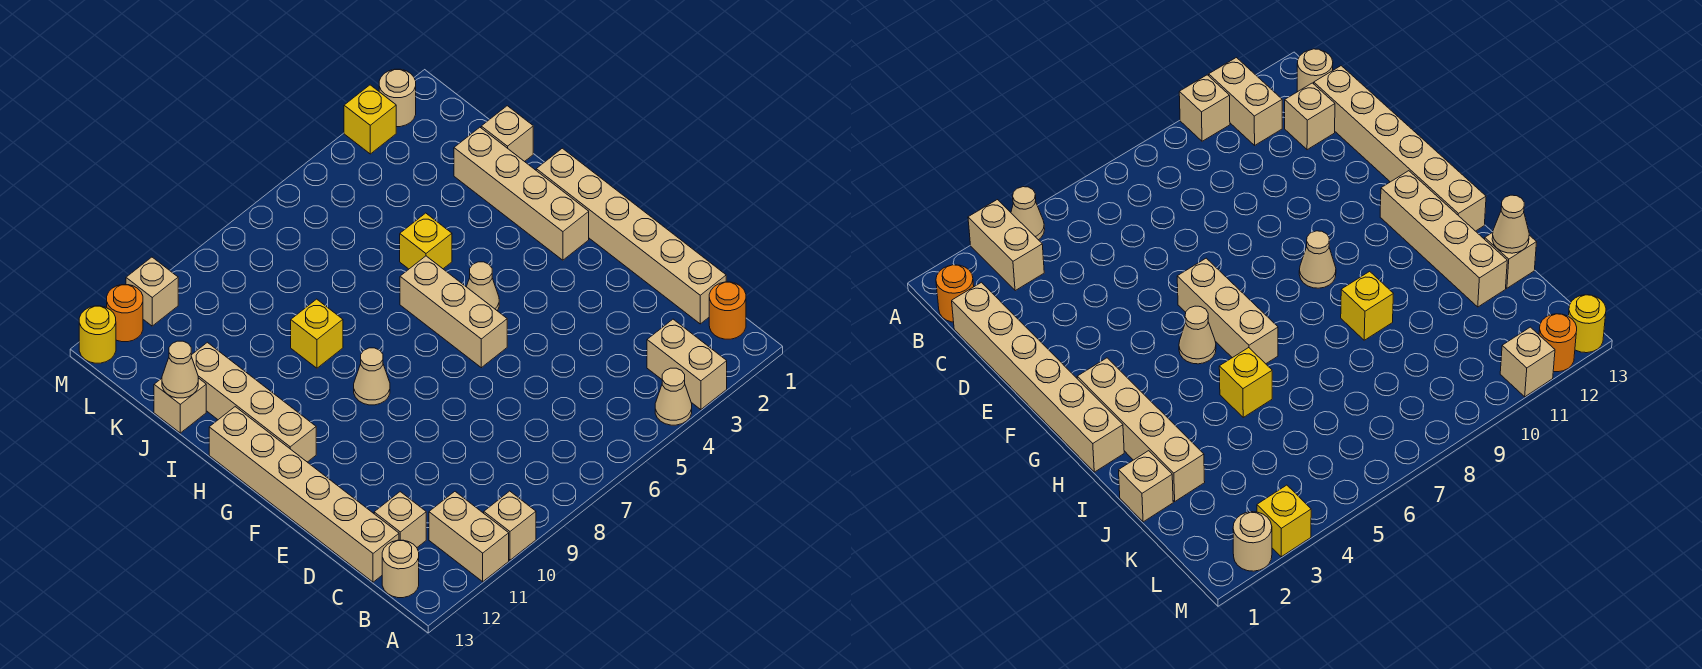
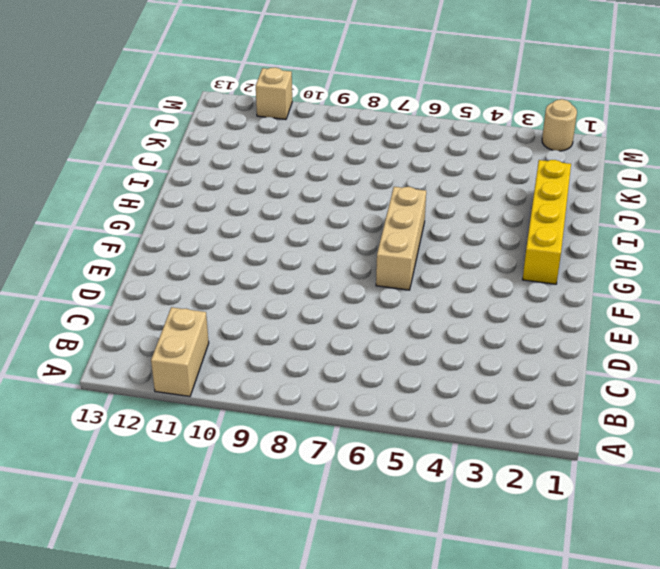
yellow 1x4 brick [523,160,571,284] -> tan 1x4 brick [454,127,589,260]
none -> tan 1x2 brick [647,319,727,410]
none -> tan 1x1 cone [655,368,692,425]
none -> tan 1x1 brick [484,491,536,560]

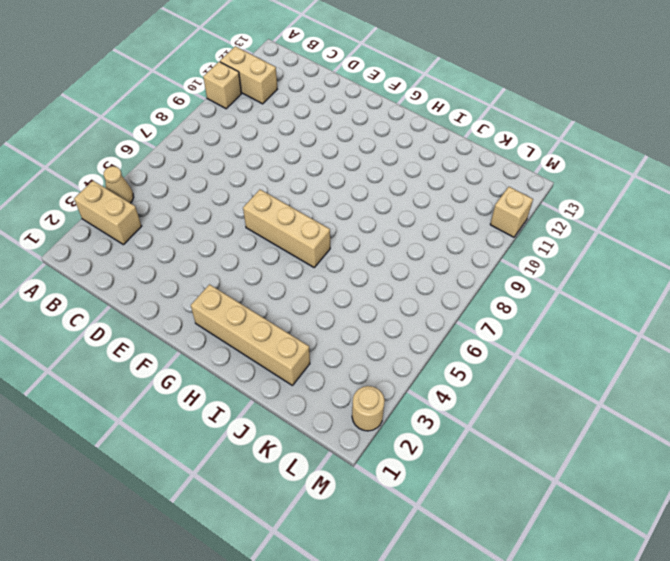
none -> orange 1x1 round brick [709,282,746,339]
none -> tan 1x1 round brick [382,540,419,598]
none -> tan 1x6 brick [536,148,726,324]

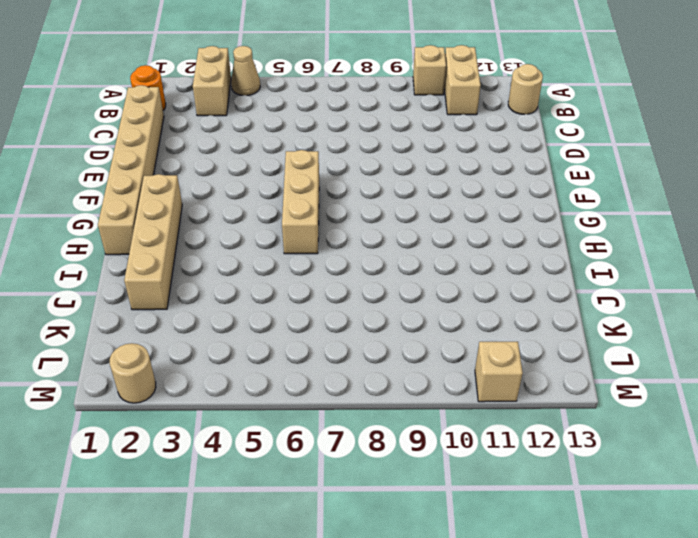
none -> tan 1x1 brick [374,492,426,547]
none -> tan 1x6 brick [209,407,399,582]
none -> tan 1x1 cone [467,262,499,311]

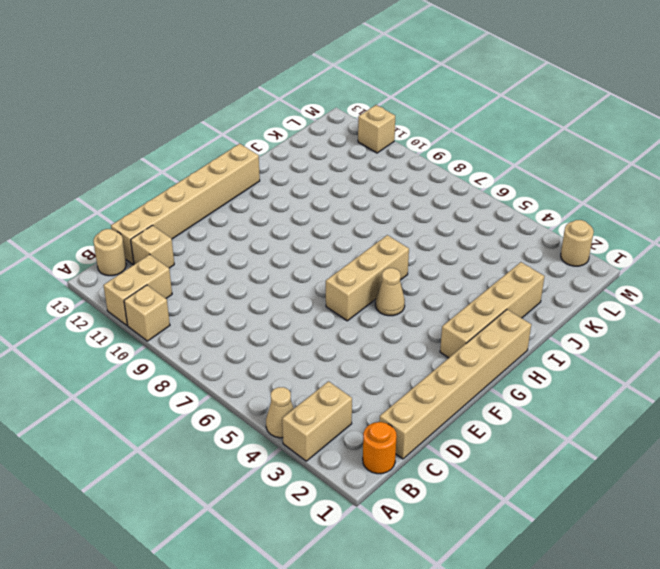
none -> tan 1x1 cone [354,348,390,405]
none -> tan 1x4 brick [191,342,316,462]
none -> yellow 1x1 brick [400,213,452,269]

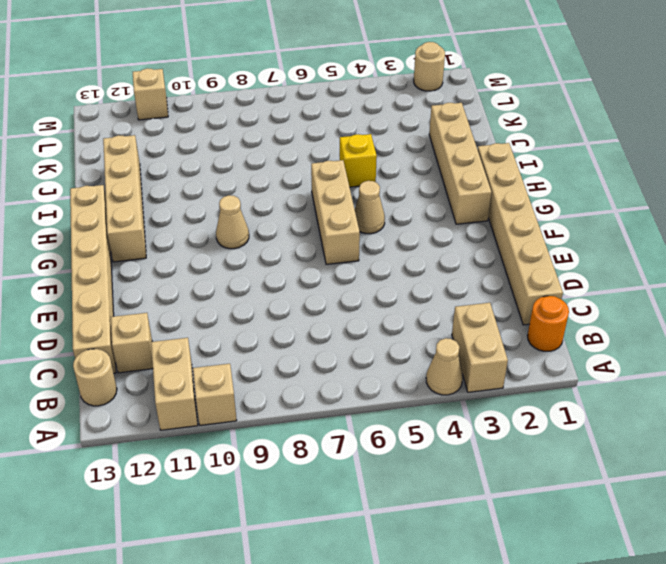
none -> yellow 1x1 brick [291,299,343,368]
none -> tan 1x1 brick [481,106,533,162]
none -> tan 1x1 brick [154,378,206,433]

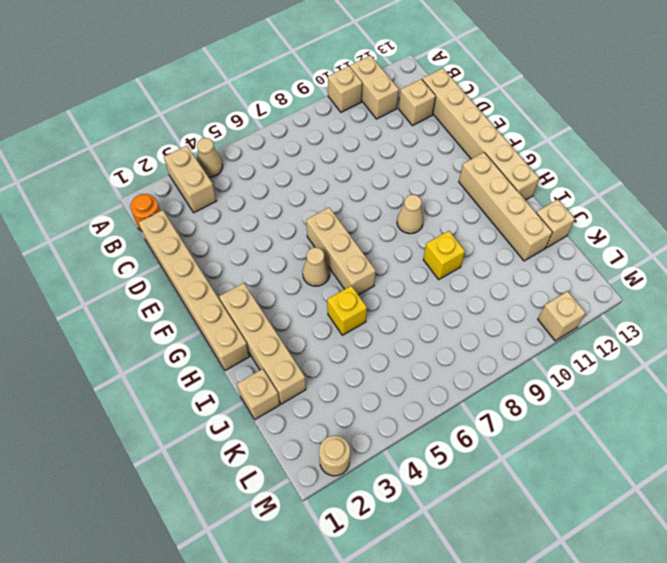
none -> tan 1x1 round brick [382,540,419,598]
none -> yellow 1x1 brick [344,85,396,154]
none -> orange 1x1 round brick [107,285,143,342]

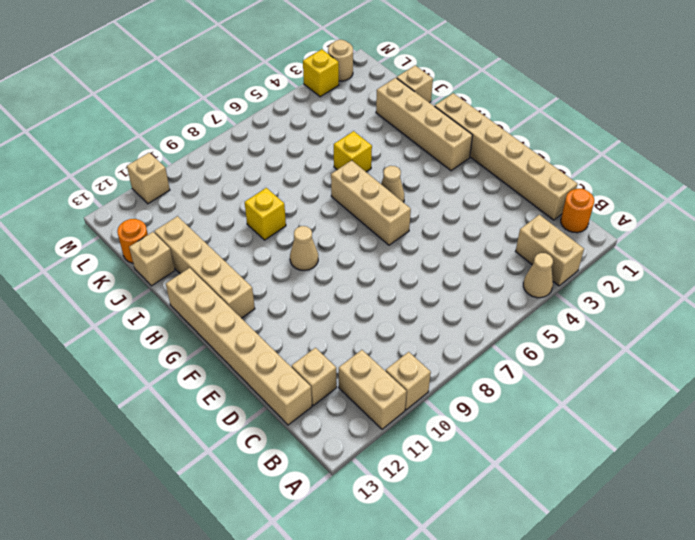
orange 1x1 round brick [117,219,148,263] -> orange 1x1 round brick moved to [107,285,143,342]
none -> tan 1x1 round brick [382,540,419,598]
none -> yellow 1x1 round brick [79,306,116,363]
none -> tan 1x1 cone [162,341,198,398]

